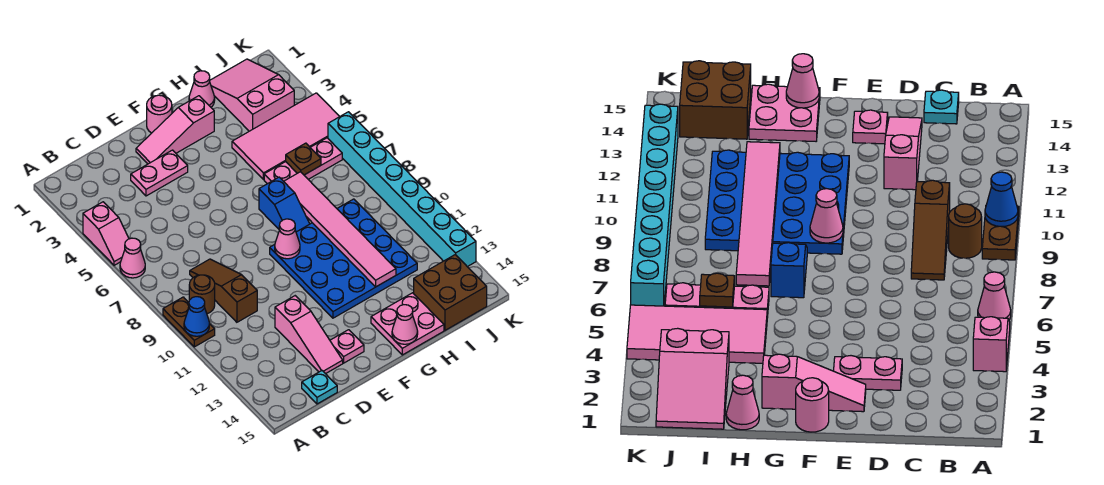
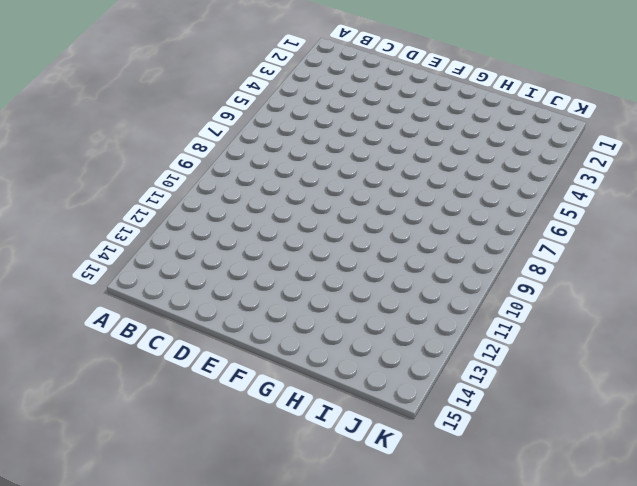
none -> pink 1x2 slope [83,202,129,265]
none -> pink 1x1 cone [120,238,145,278]
none -> brown 1x2 plate [163,297,215,347]

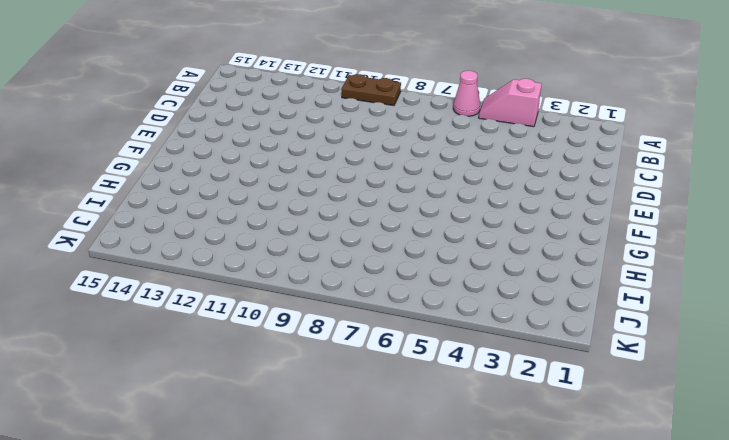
none -> brown 1x1 round brick [189,275,215,314]
none -> brown 1x3 slope [190,259,257,322]
none -> cyan 1x1 plate [302,371,337,404]

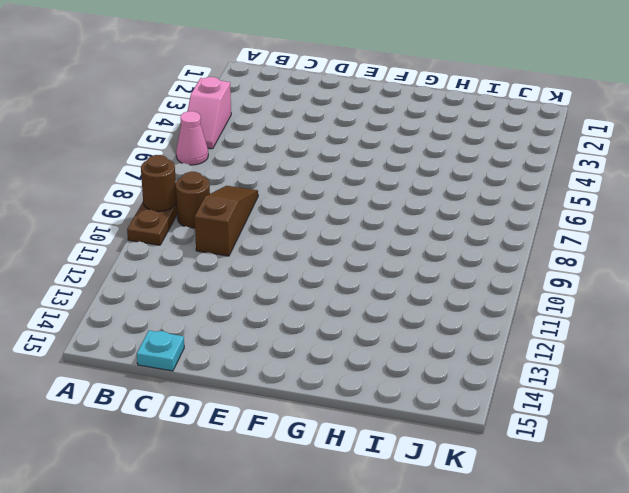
brown 1x1 round brick [141,155,176,211] -> none
none -> pink 1x2 plate [131,150,188,196]
none -> pink 1x3 slope [275,296,343,374]
none -> pink 1x3 slope [136,96,214,164]

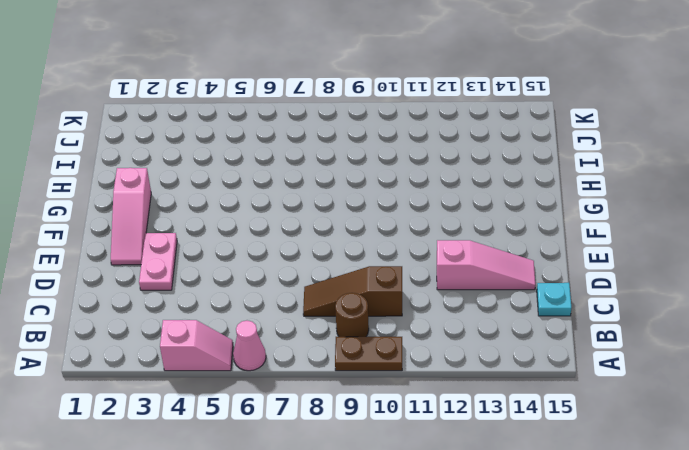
none -> pink 1x1 plate [330,330,364,363]
none -> pink 1x1 round brick [147,95,172,133]
none -> blue 4x4 plate [270,199,417,318]

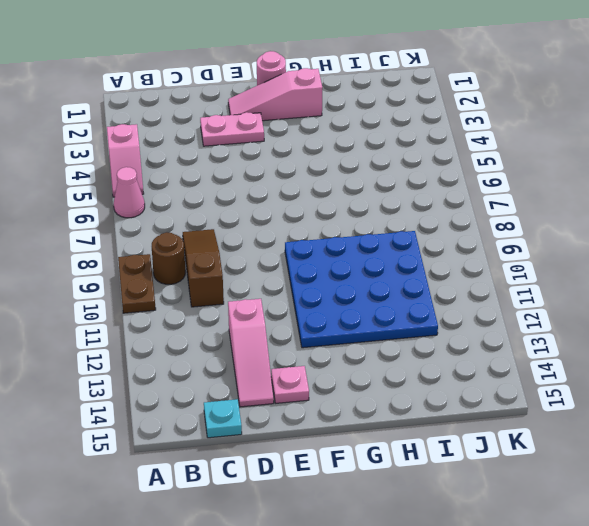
none -> blue 1x2 slope [259,177,310,232]
none -> pink 2x2 plate [371,293,444,355]
none -> pink 1x1 cone [189,71,215,107]

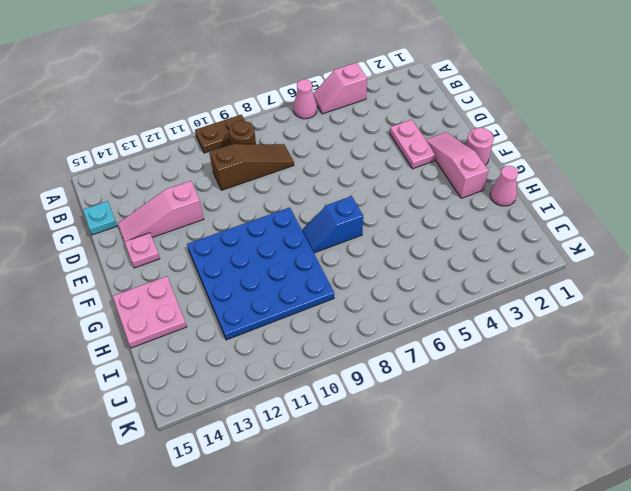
none -> pink 2x4 tile [232,93,340,180]
none -> pink 1x3 plate [264,138,342,184]
none -> pink 2x3 slope [210,59,294,131]

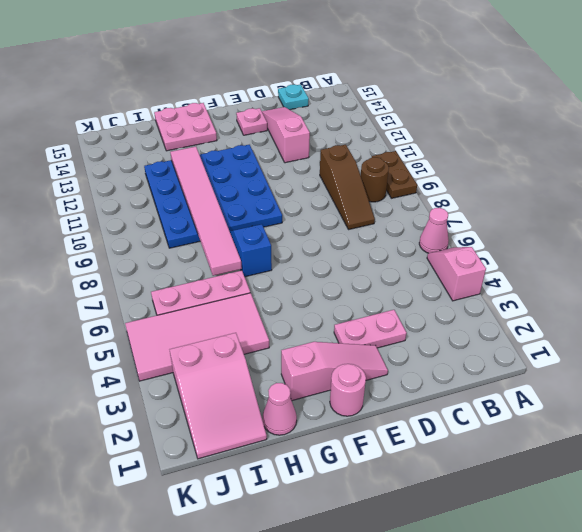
none -> brown 2x2 brick [414,255,487,330]
none -> cyan 1x8 brick [328,112,476,267]
none -> blue 1x1 cone [184,297,209,336]

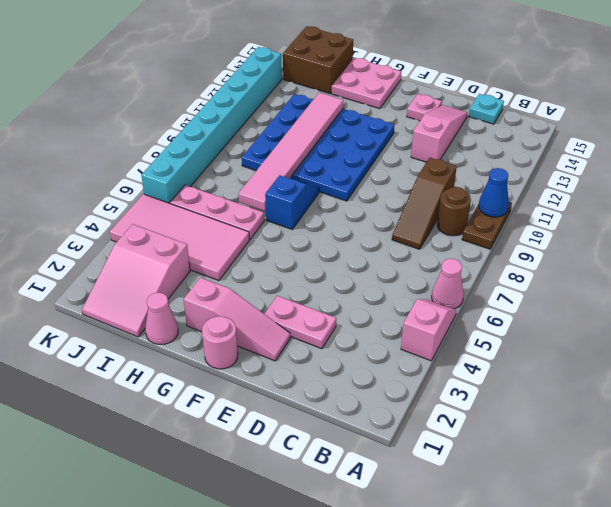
none -> pink 1x1 cone [275,219,300,259]
none -> pink 1x1 cone [392,305,418,344]
none -> brown 1x1 plate [286,143,321,175]

